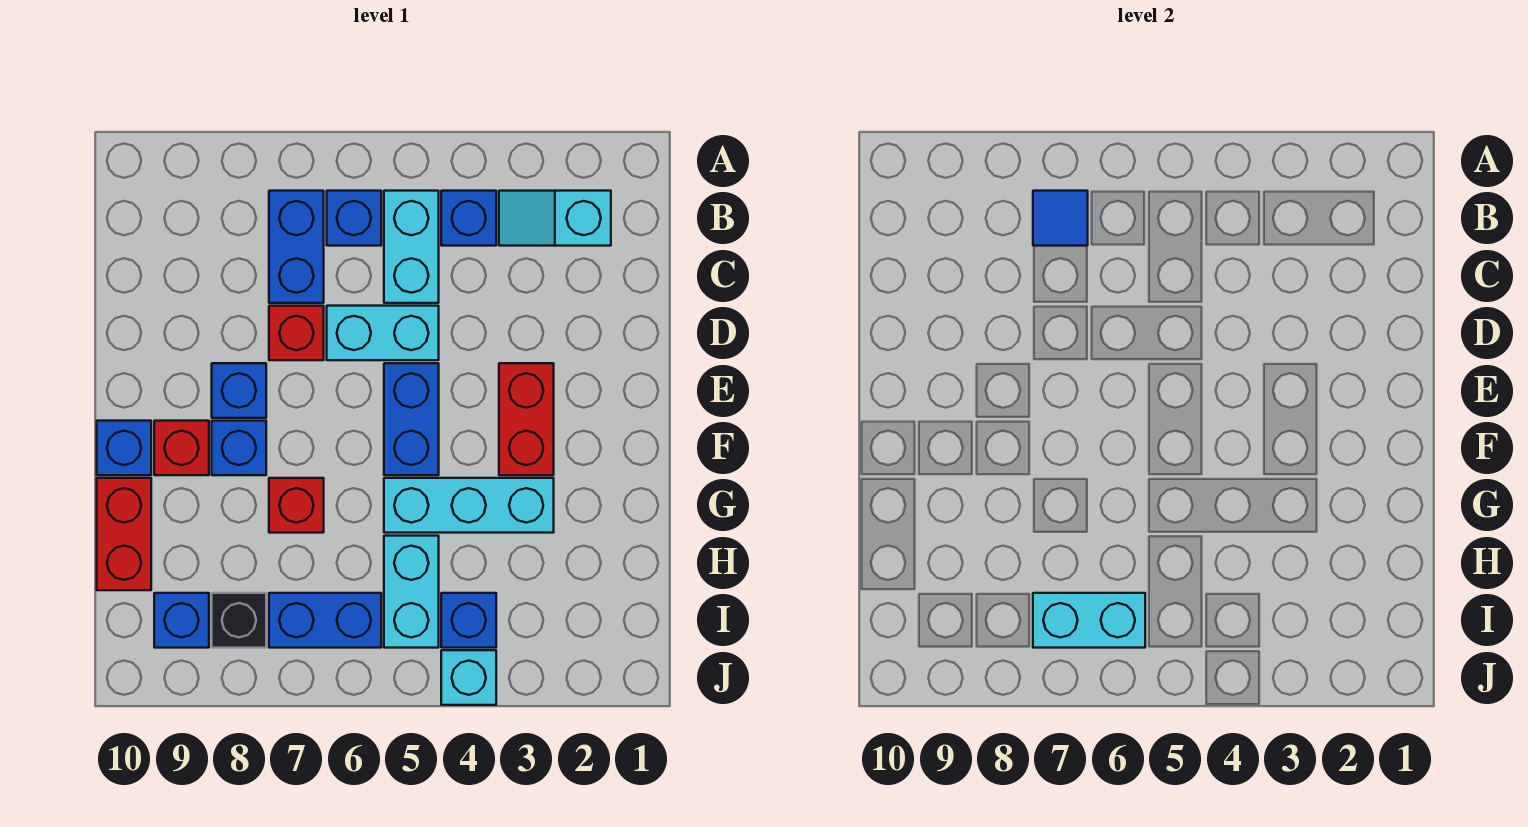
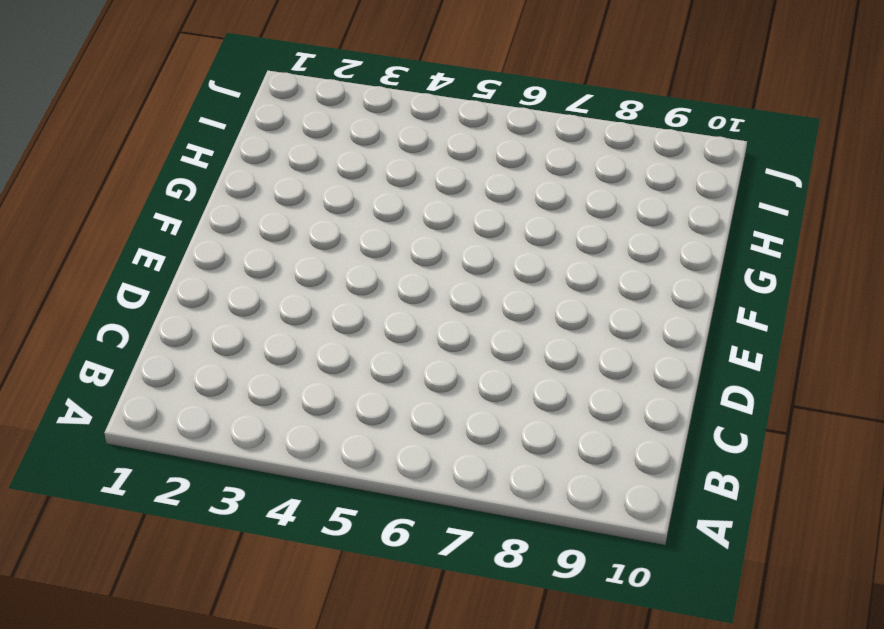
none -> cyan 1x2 slope [499,191,611,246]
none -> blue 1x1 brick [441,191,496,246]
none -> cyan 1x2 brick [384,191,439,303]

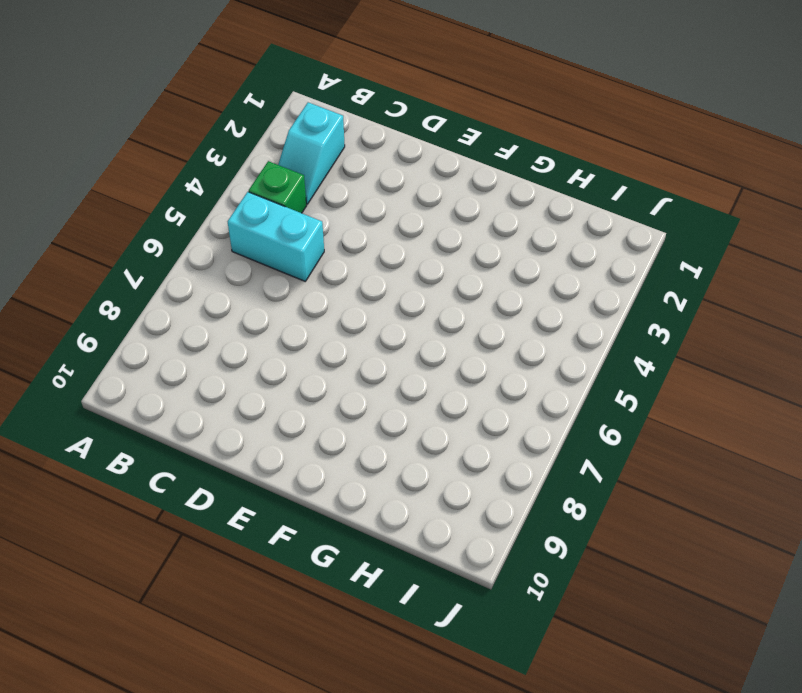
green 1x1 brick [249,161,307,213] -> blue 1x1 brick [441,191,496,246]
none -> blue 1x1 brick [327,191,381,246]
none -> blue 1x2 brick [269,191,324,303]
none -> cyan 1x2 brick [327,306,439,360]

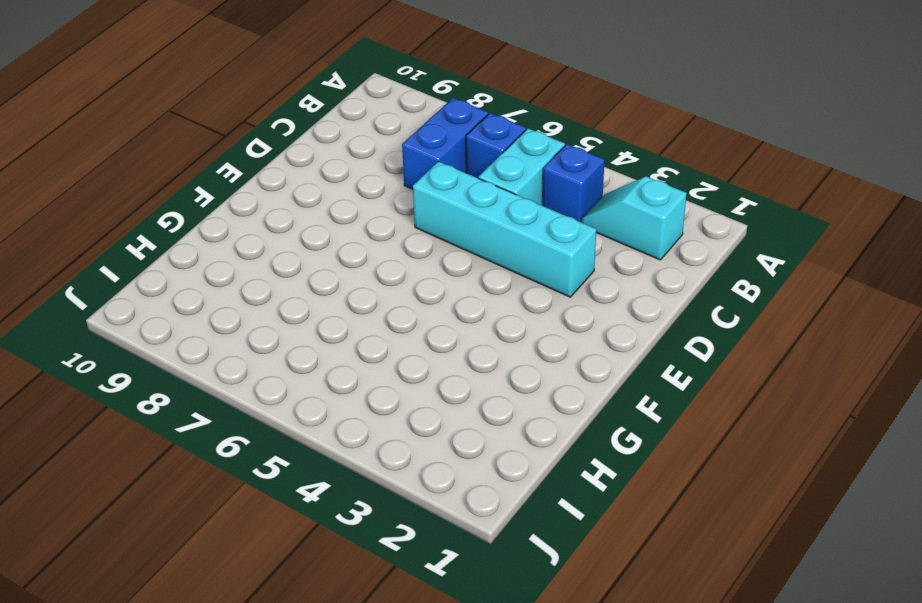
cyan 1x4 brick [413,162,596,297] -> cyan 1x2 brick [327,306,439,360]
none -> red 1x1 brick [269,306,324,360]
none -> red 1x2 brick [499,363,554,475]
none -> blue 1x2 brick [384,363,439,475]

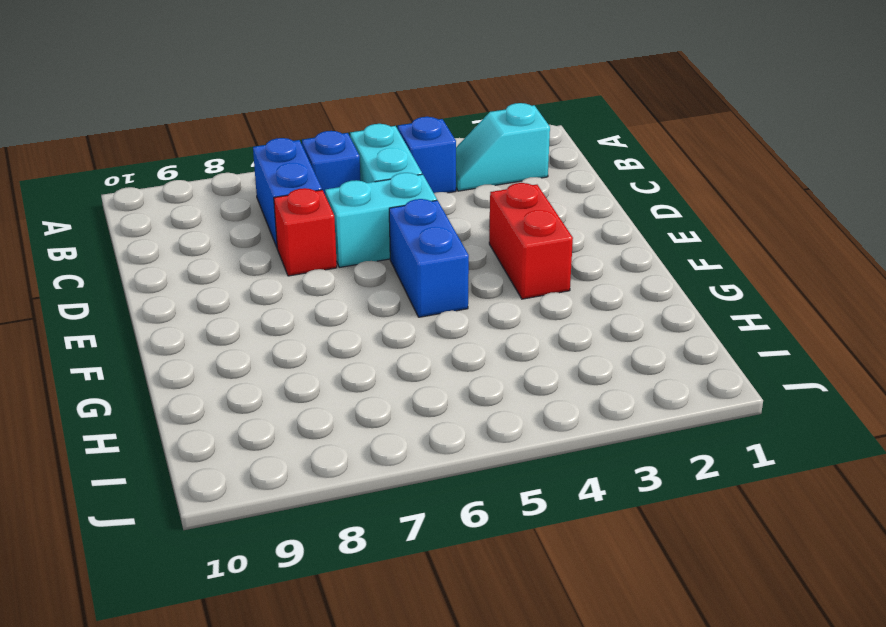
none -> blue 1x1 brick [212,363,266,418]
none -> blue 1x1 brick [212,421,266,475]
none -> red 1x1 brick [154,421,209,475]

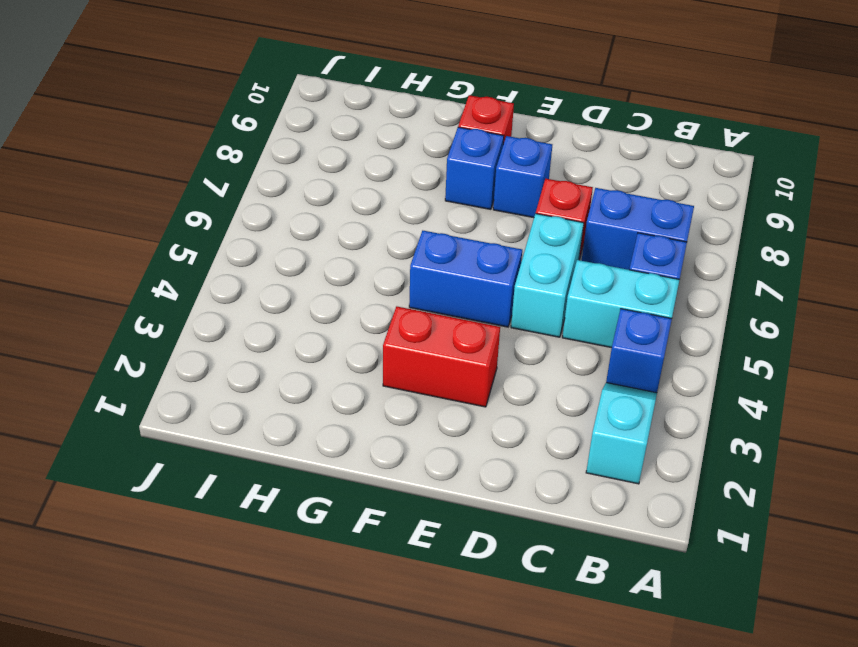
none -> blue 1x1 brick [97,421,151,475]
none -> cyan 1x3 brick [384,478,554,533]
none -> red 1x1 brick [269,478,324,533]

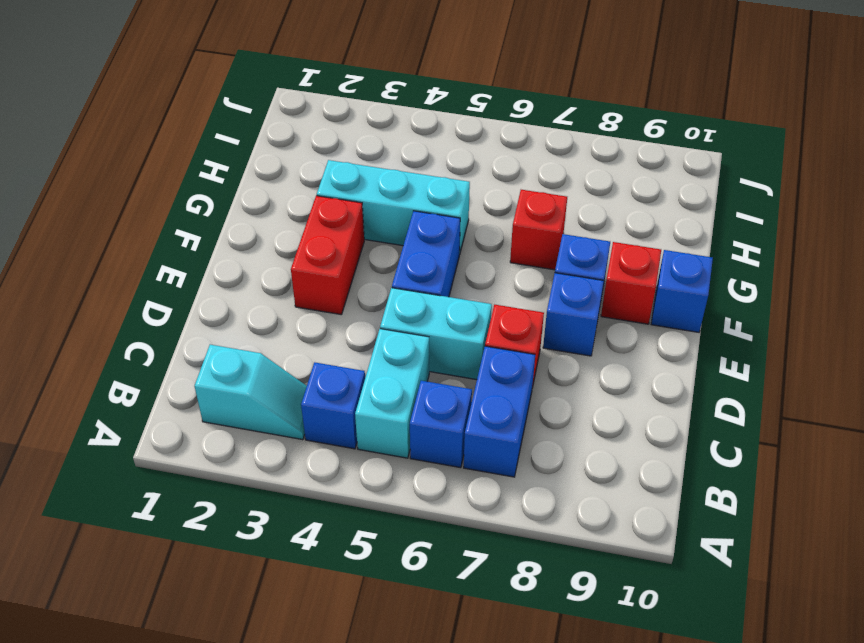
none -> red 1x2 brick [97,478,151,590]
none -> cyan 1x2 brick [384,536,439,648]
none -> blue 1x1 brick [441,593,496,648]

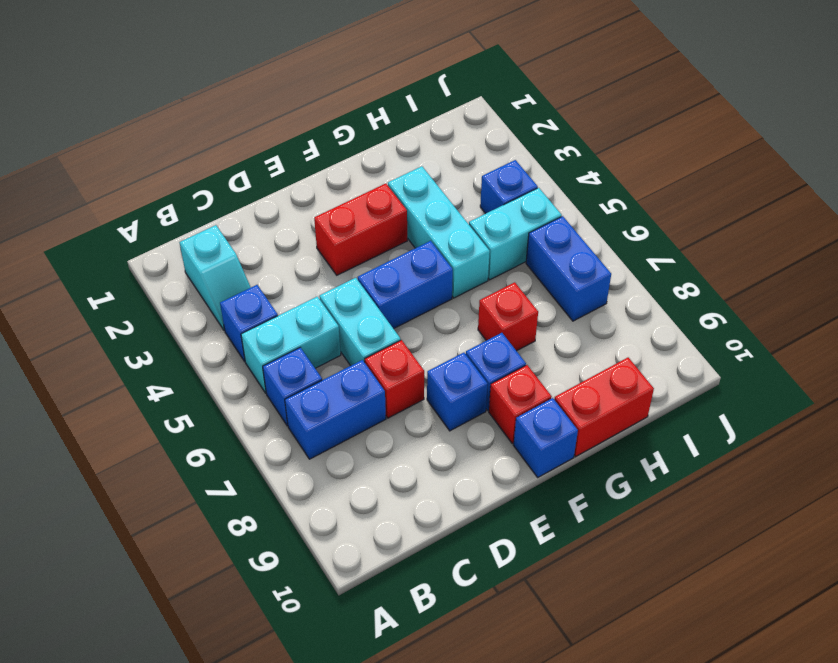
none -> black 1x1 brick [212,593,266,648]
none -> blue 1x1 brick [154,593,209,648]
none -> cyan 1x1 brick [441,650,496,705]

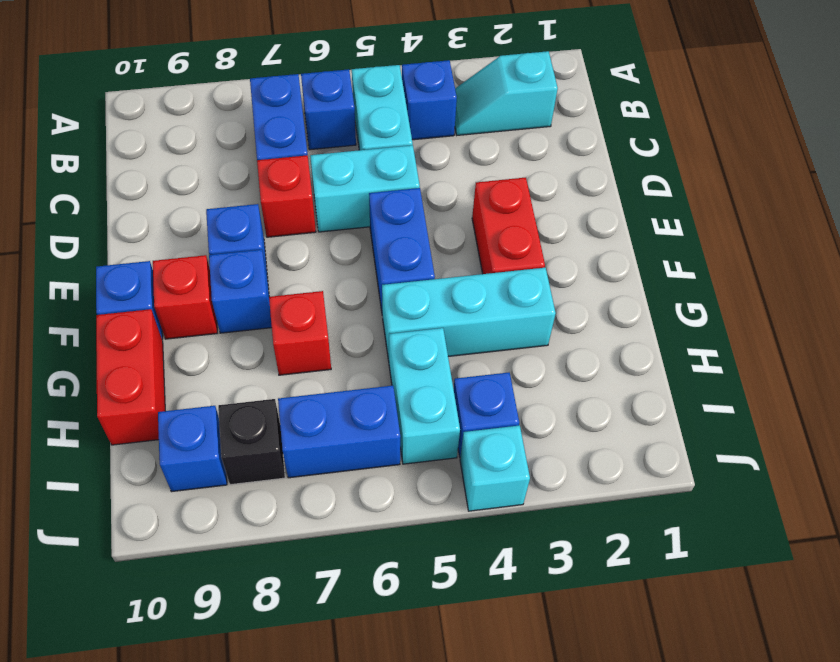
none -> blue 1x1 tile [1033,191,1088,246]
none -> cyan 1x2 brick [1033,593,1145,648]

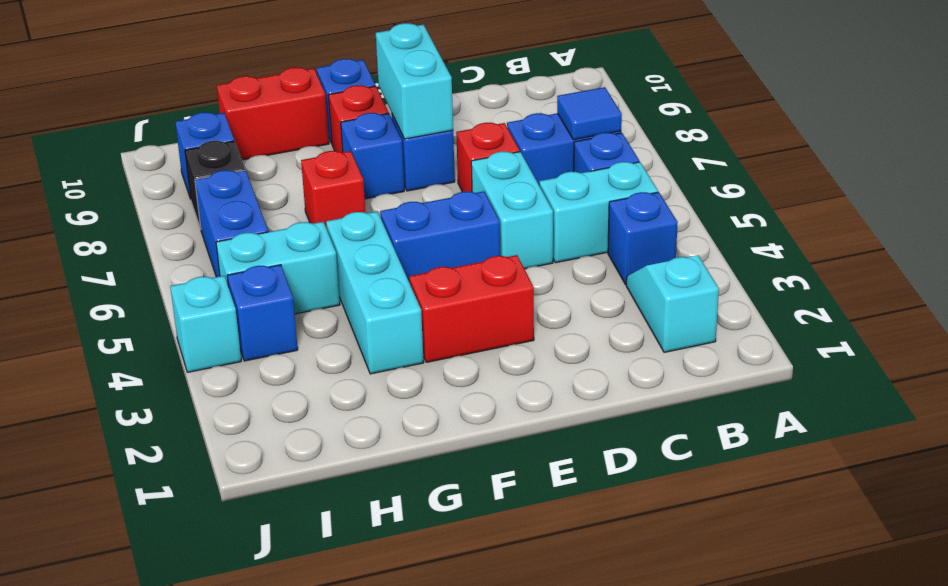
cyan 1x2 brick [376,23,453,139] -> cyan 1x2 brick moved to [1033,593,1145,648]

